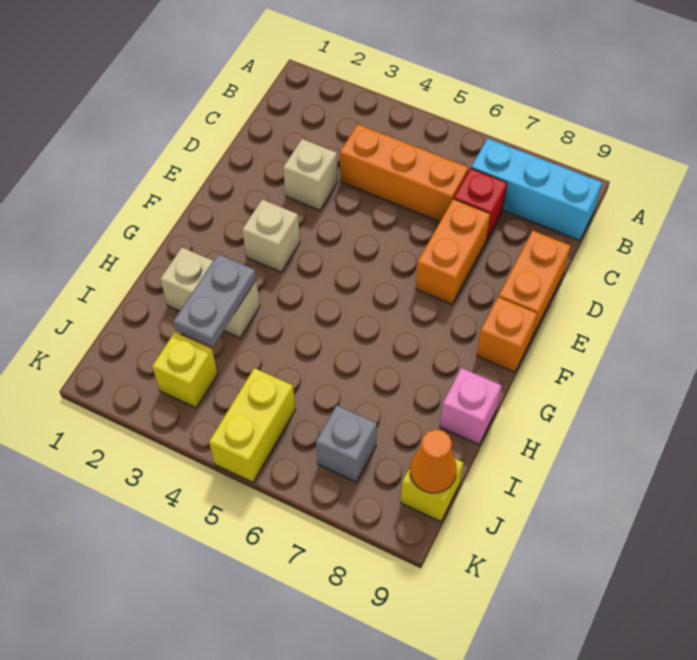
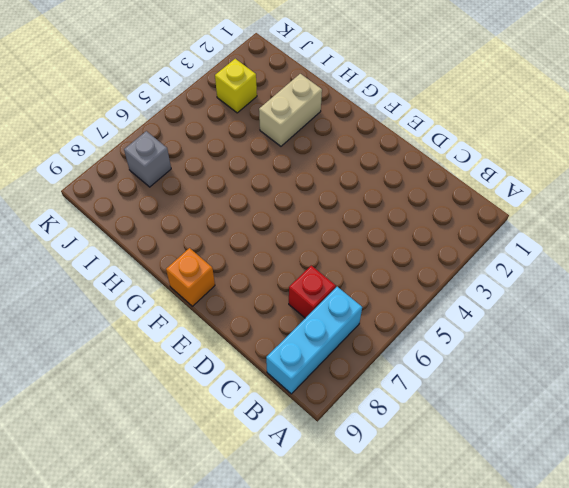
none -> orange 1x3 brick [340,124,469,222]
none -> tan 1x1 brick [283,139,338,210]
none -> orange 1x2 brick [416,199,490,304]

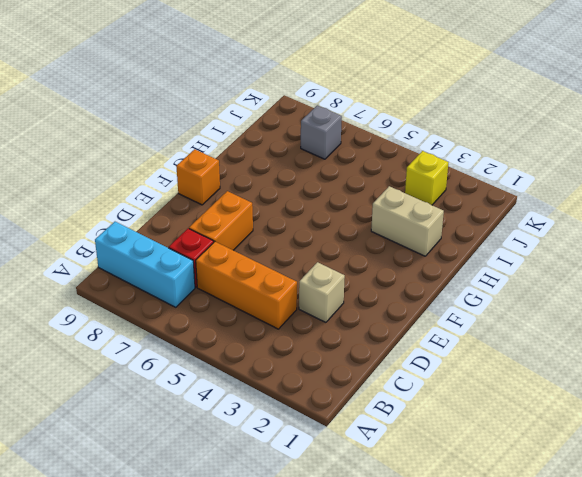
none -> orange 1x2 brick [499,231,571,336]
none -> tan 1x1 brick [242,199,300,272]
none -> pink 1x1 brick [440,368,502,444]

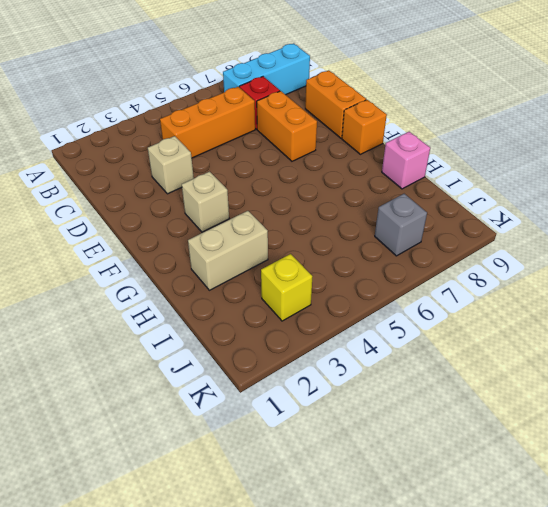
none -> yellow 1x2 brick [209,368,296,482]
none -> yellow 1x1 brick [401,446,463,522]
none -> grey 1x2 plate [173,254,256,347]

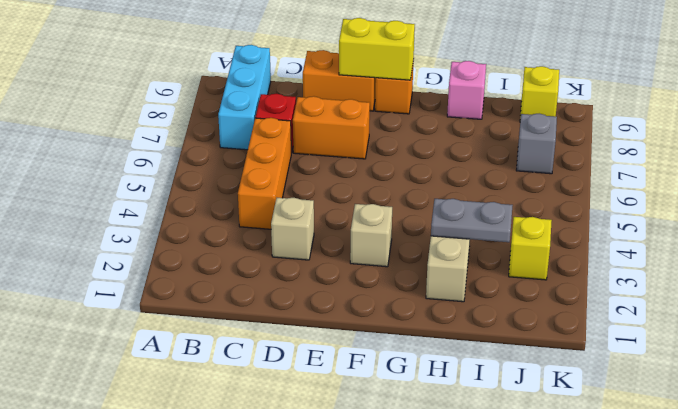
yellow 1x2 brick [339,18,415,80] -> yellow 1x2 brick moved to [209,368,296,482]
none -> orange 1x1 cone [410,429,457,493]

